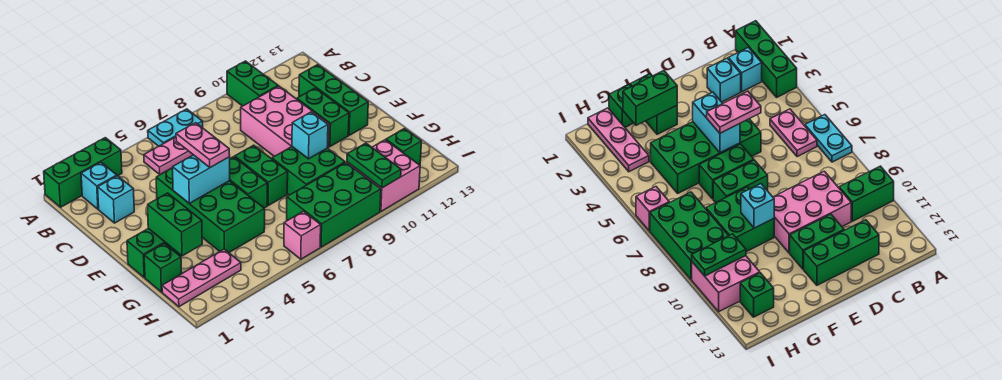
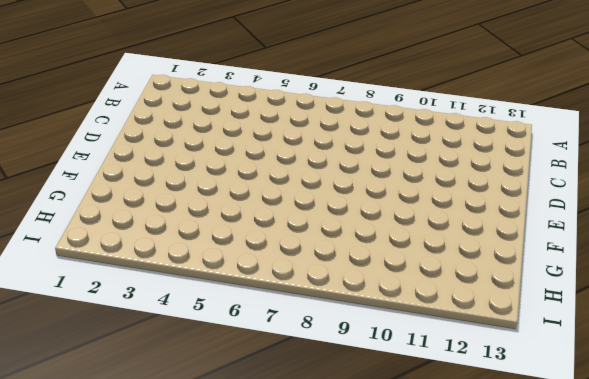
none -> green 1x3 brick [44,138,122,207]
none -> cyan 1x2 plate [148,109,203,146]
none -> green 1x2 brick [227,61,278,106]

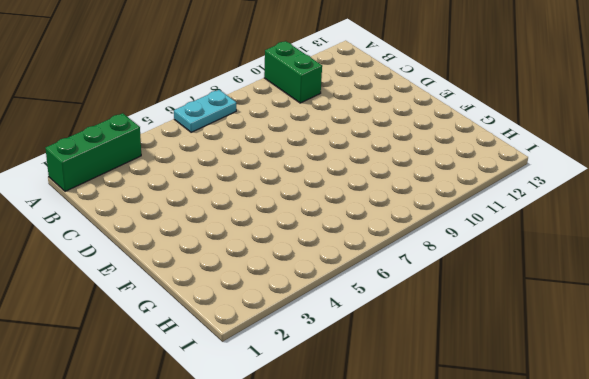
none -> cyan 1x1 brick [81,162,117,209]
none -> pink 1x2 plate [144,137,193,175]
none -> cyan 1x1 brick [98,176,134,223]

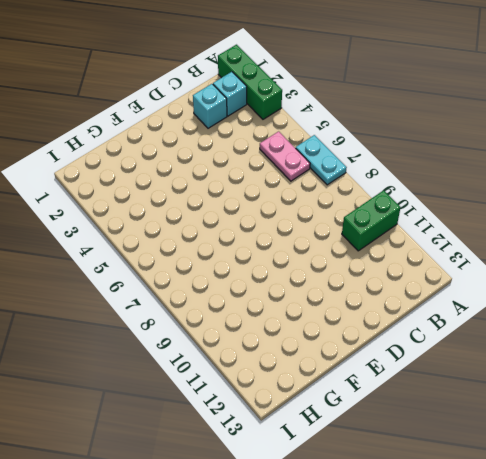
none -> pink 2x3 brick [241,86,330,156]
none -> green 1x3 brick [299,65,368,135]
none -> green 2x4 brick [156,168,265,252]

